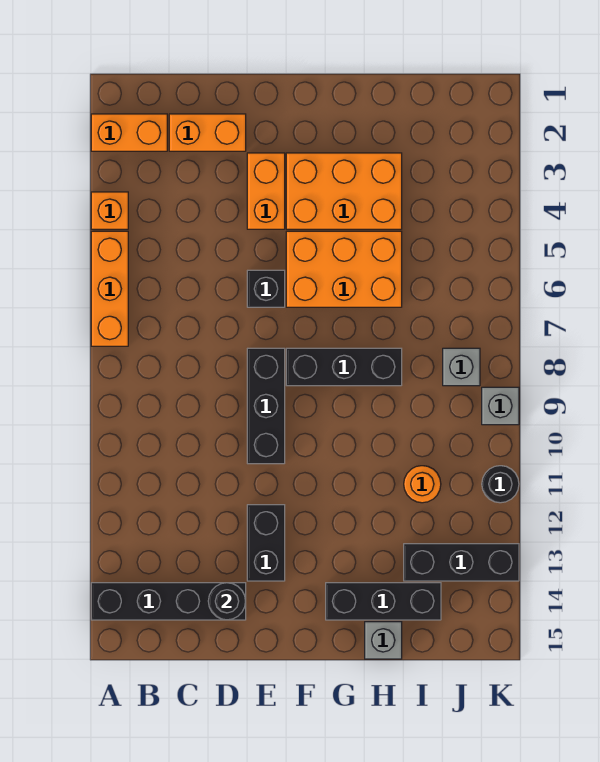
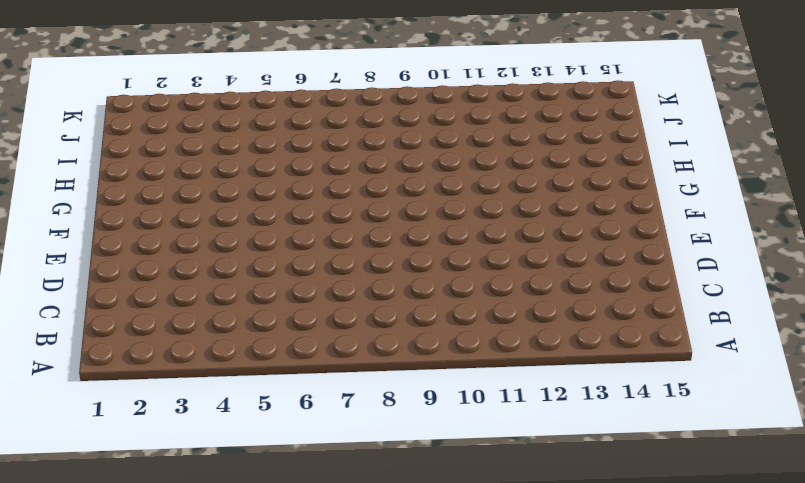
none -> orange 1x2 brick [91,114,167,151]
none -> orange 1x1 brick [91,192,128,229]
none -> orange 1x3 brick [91,231,128,346]

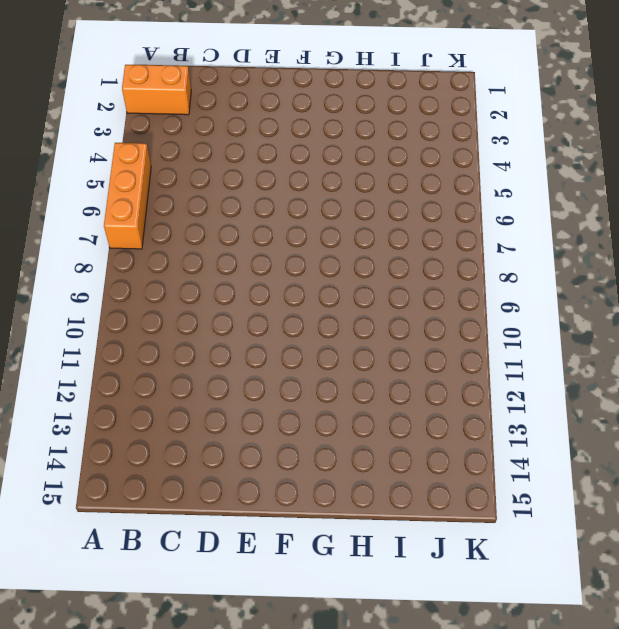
none -> orange 1x1 brick [91,192,128,229]
none -> black 1x4 brick [91,583,246,620]
none -> orange 1x2 brick [169,114,246,151]

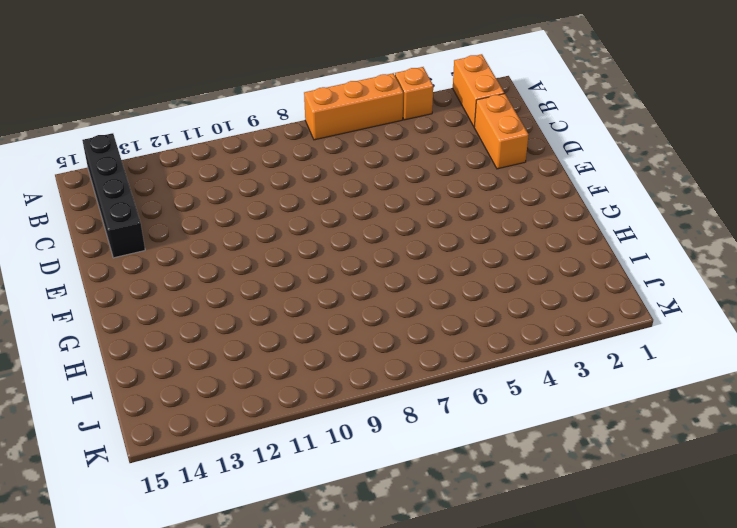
none -> orange 1x2 brick [247,153,285,229]
none -> black 1x1 brick [247,270,285,307]
none -> black 1x3 brick [247,348,285,464]

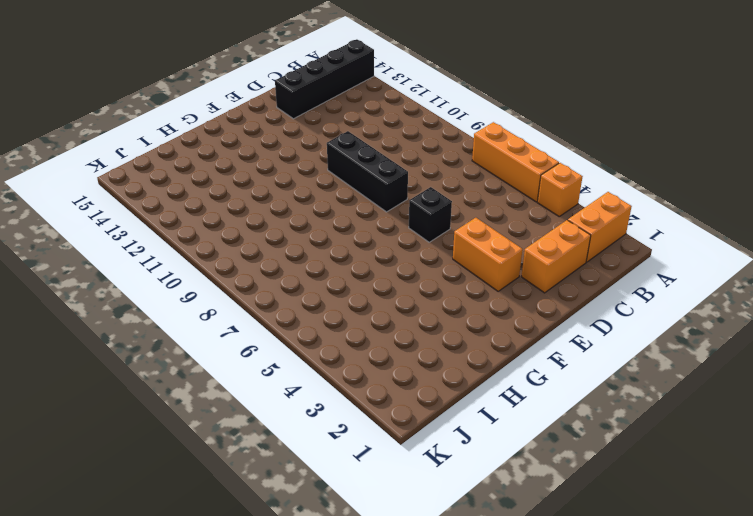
none -> black 1x2 brick [247,505,285,581]
none -> orange 2x3 brick [286,153,402,229]
none -> orange 2x3 brick [286,231,402,307]

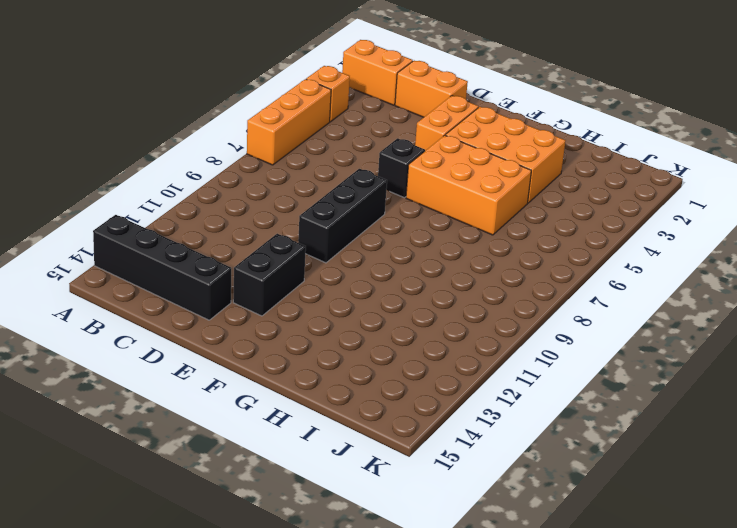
none -> black 1x3 brick [286,348,402,386]
none -> black 1x3 brick [326,583,441,620]
none -> grey 1x1 brick [365,622,402,659]

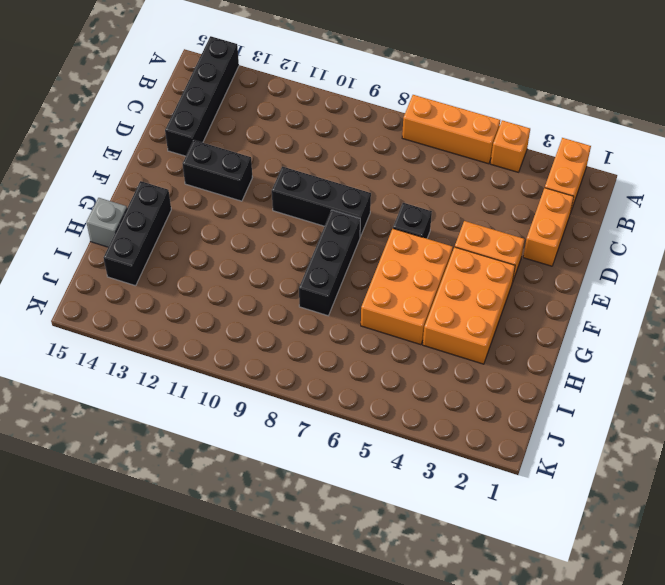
none -> orange 1x1 round brick [404,466,441,503]
none -> black 1x3 brick [404,544,519,581]
none -> grey 1x1 brick [443,348,480,386]

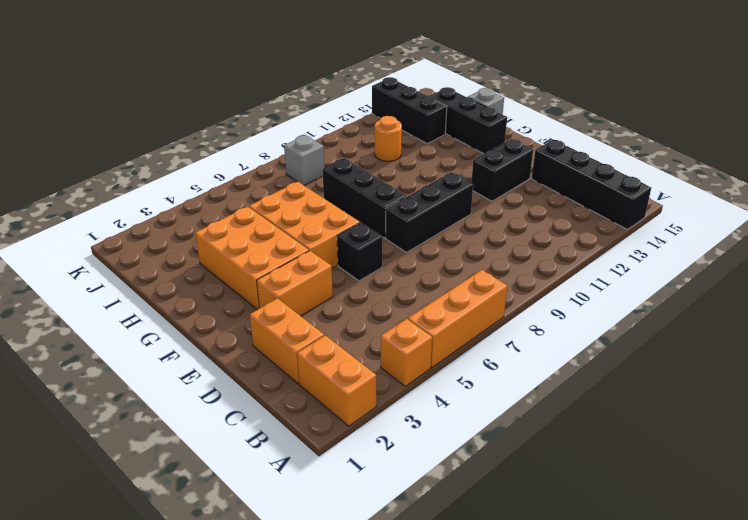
none -> grey 1x1 brick [482,387,519,425]
none -> black 1x1 round brick [482,466,519,503]
none -> black 1x1 round brick [208,583,246,620]

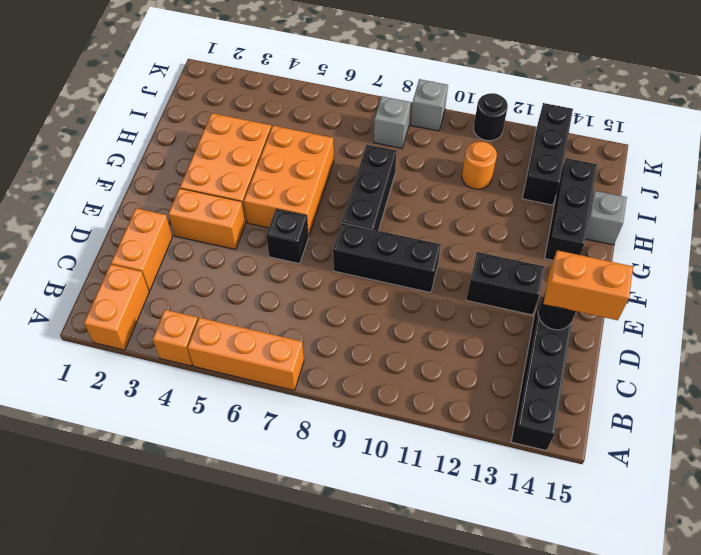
orange 1x2 brick [543,250,633,320] -> none

